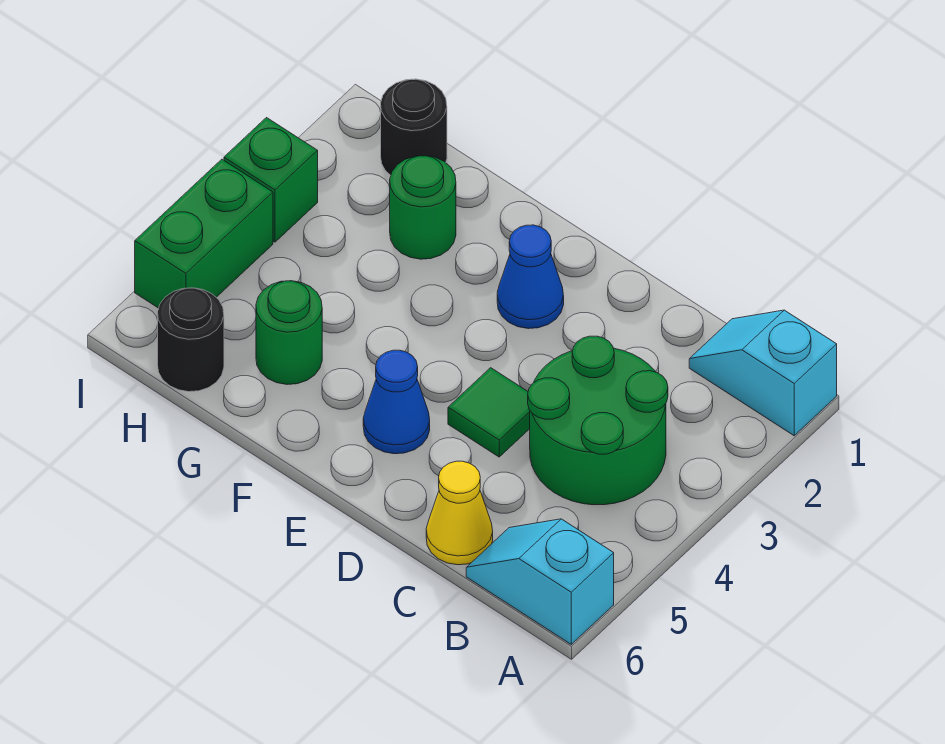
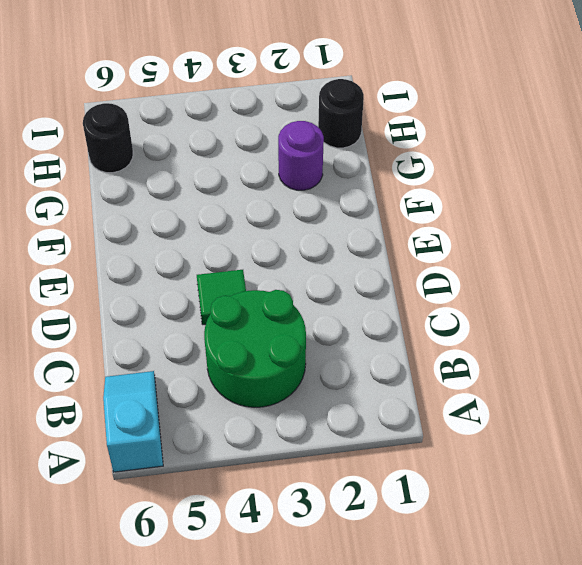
purple 1x1 round brick [278,121,324,190] -> green 1x1 round brick [390,156,456,259]
none -> cyan 1x2 slope [689,310,837,436]
none -> yellow 1x1 cone [426,461,493,565]
none -> blue 1x1 cone [497,225,564,329]

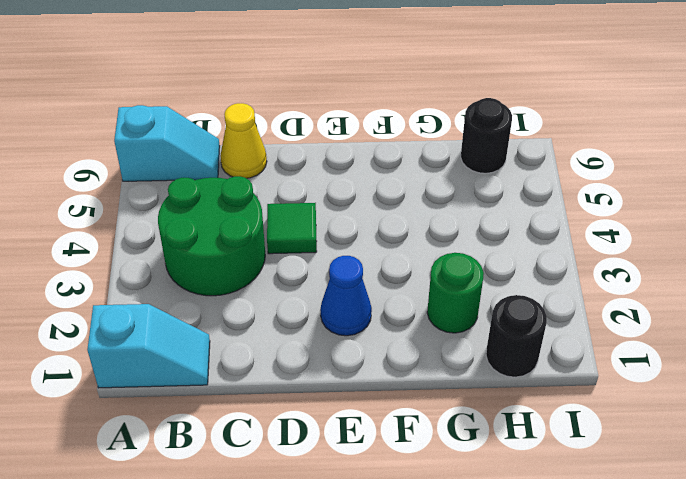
none -> blue 1x1 cone [363,350,430,454]
none -> green 1x1 round brick [256,281,322,384]
none -> green 1x1 brick [224,118,318,242]

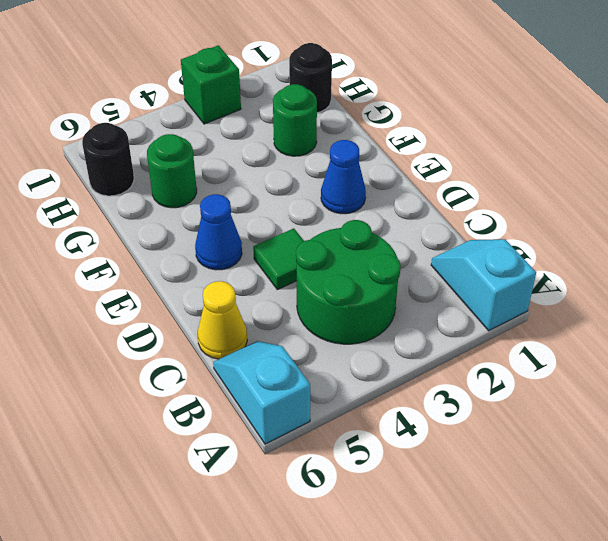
none -> green 1x2 brick [135,159,273,308]

